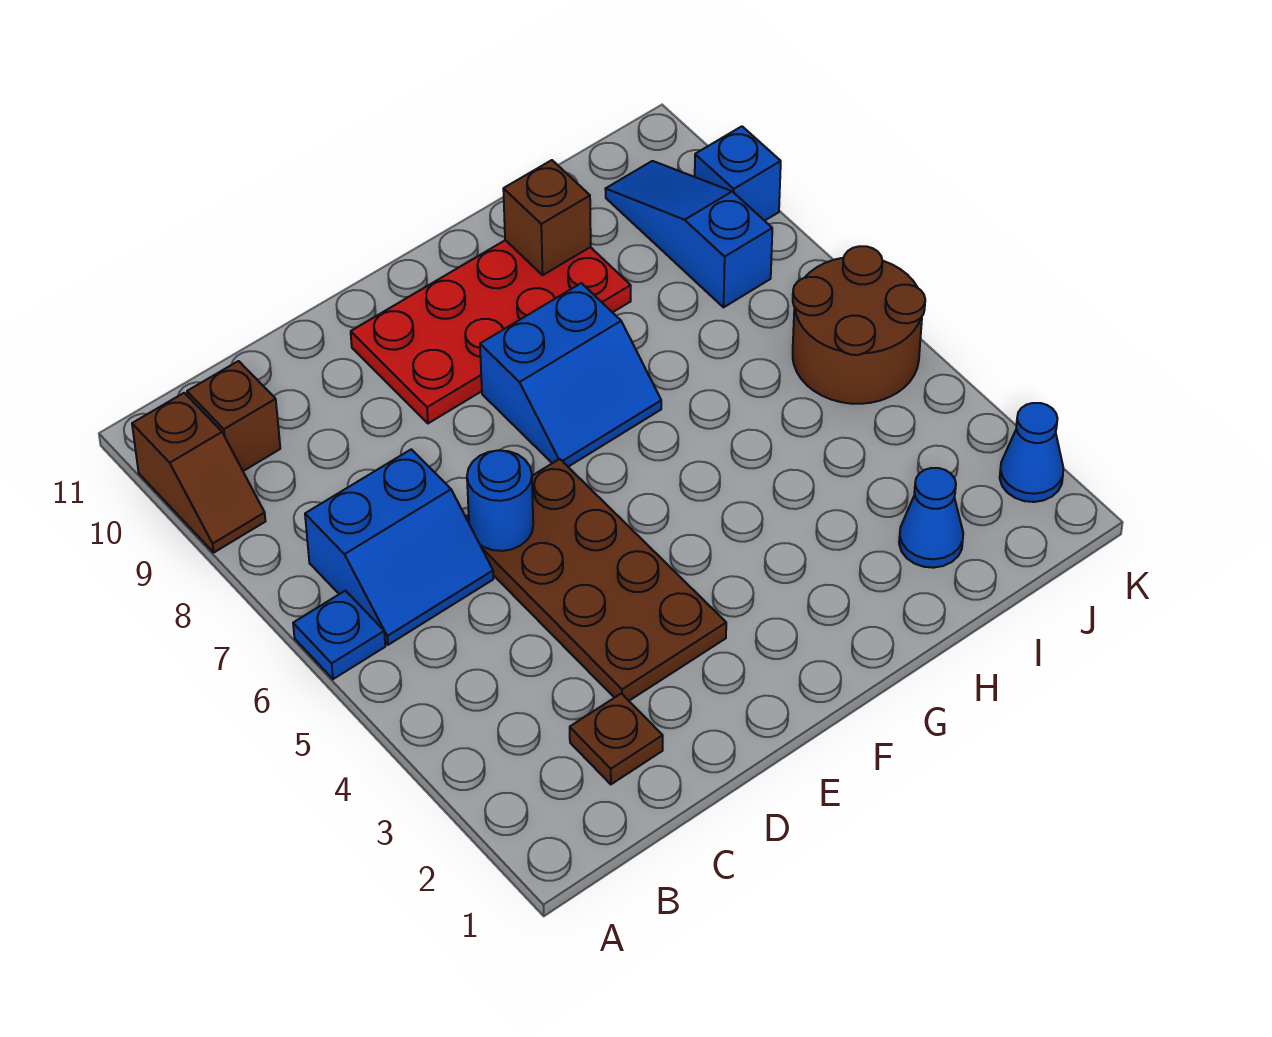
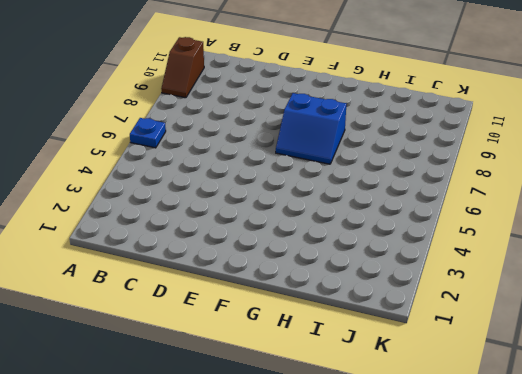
none -> blue 2x2 slope [305,449,493,645]
none -> brown 1x1 brick [187,361,280,471]
none -> brown 1x1 plate [570,694,663,784]

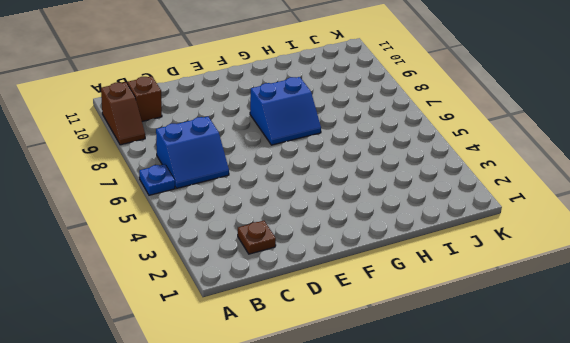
none -> brown 2x4 plate [466,459,726,701]
none -> red 2x4 plate [351,240,631,423]
none -> blue 1x1 cone [899,468,963,568]

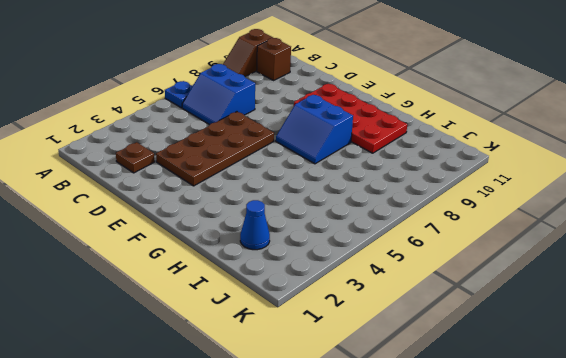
none -> brown 2x2 round brick [793,246,925,404]
none -> blue 1x3 slope [606,161,772,307]
none -> blue 1x1 cone [1000,403,1063,502]

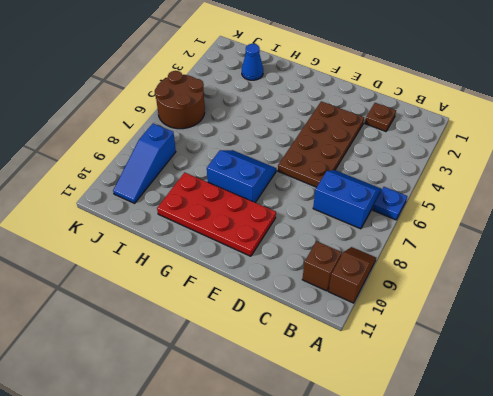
none -> blue 1x1 cone [1000,403,1063,502]
none -> blue 1x1 brick [695,126,781,221]
none -> blue 1x1 round brick [467,450,533,551]

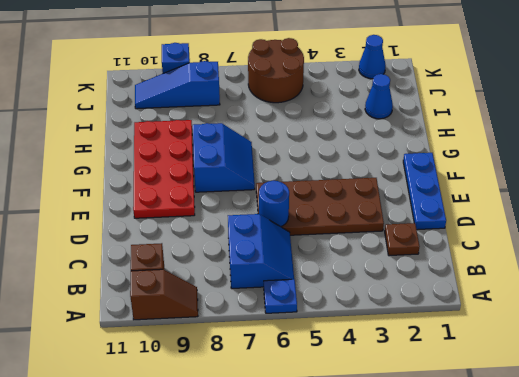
blue 1x3 plate [403,153,446,230] -> none
none -> brown 1x1 brick [503,160,591,275]

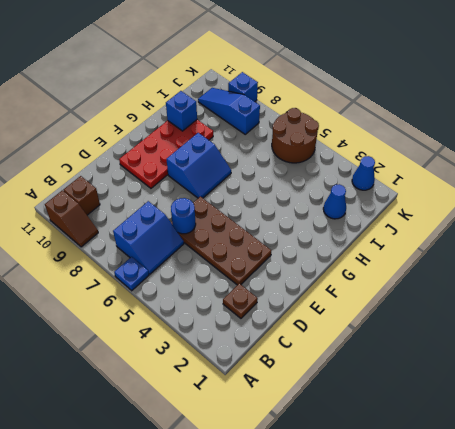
blue 1x1 brick [166,91,197,131] -> brown 1x1 brick [503,160,591,275]

